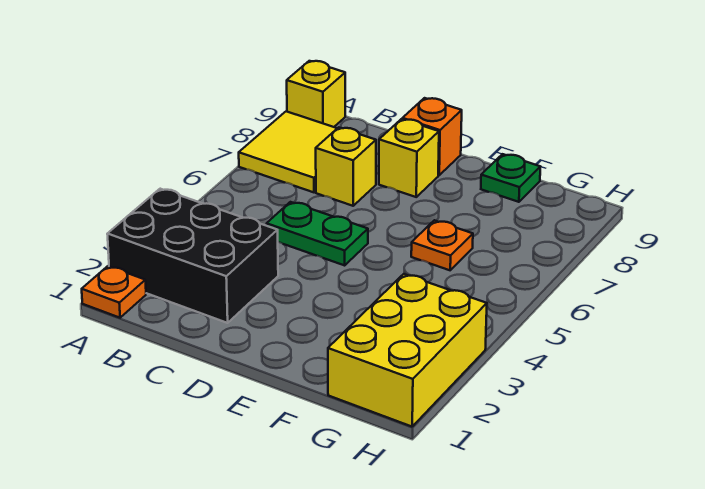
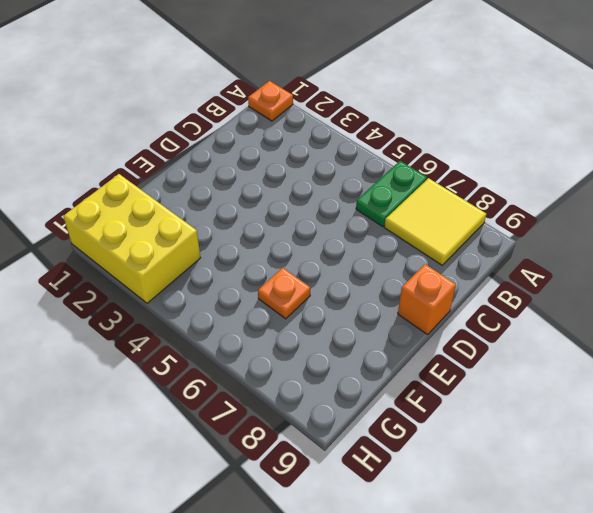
green 1x2 plate [356,161,427,227] -> green 1x2 plate moved to [267,202,368,265]
none -> black 2x3 brick [107,189,278,323]
none -> yellow 1x1 brick [287,61,345,127]

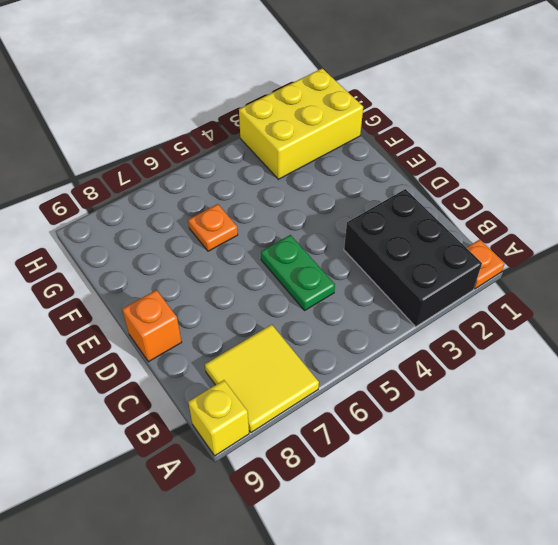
none -> yellow 1x1 brick [316,127,376,206]
none -> yellow 1x1 brick [379,119,439,197]

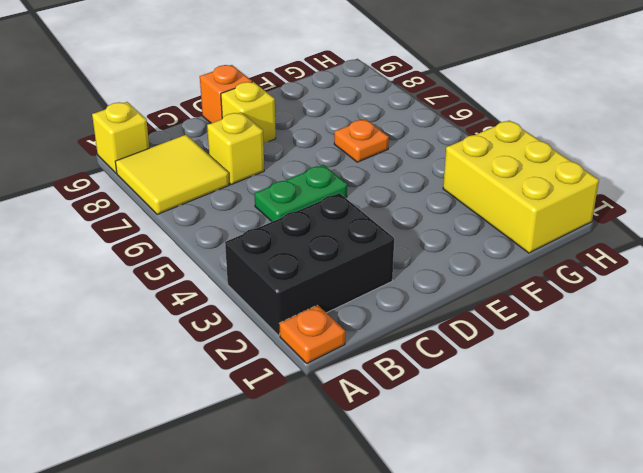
none -> green 1x1 plate [481,154,540,202]

